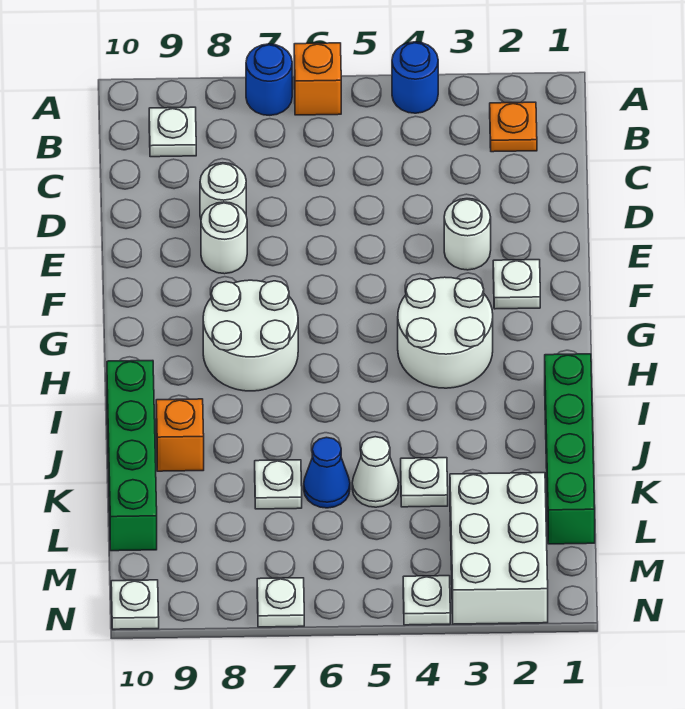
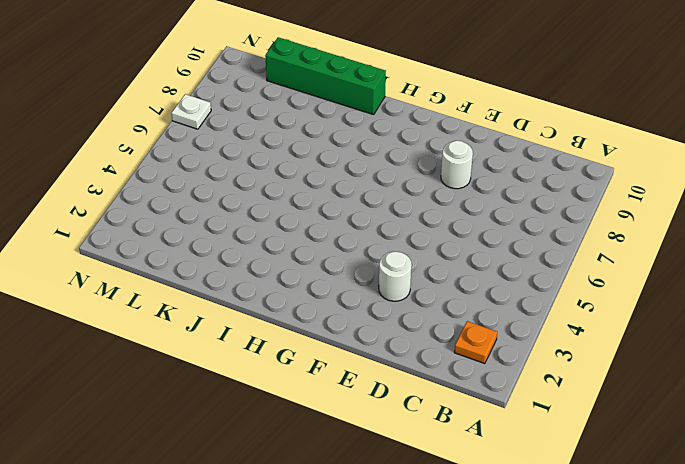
none -> blue 1x1 round brick [392,42,438,113]
none -> orange 1x1 brick [294,43,341,115]
none -> blue 1x1 round brick [246,44,292,115]

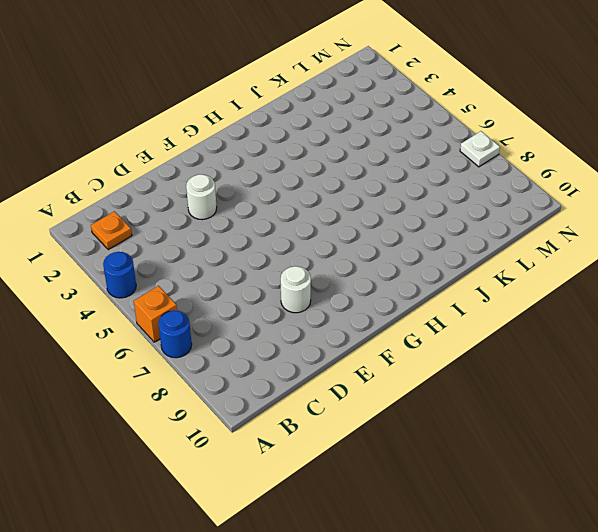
none -> white 1x1 plate [149,107,196,157]
none -> white 1x1 round brick [200,163,246,218]
none -> white 1x1 plate [493,260,540,309]

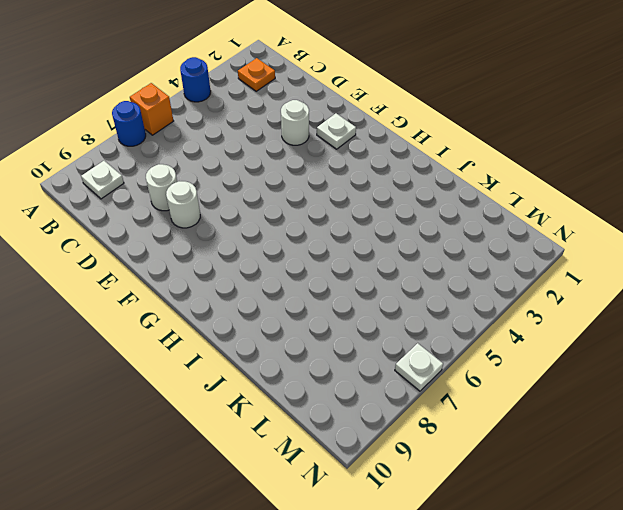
none -> white 2x2 round brick [398,277,493,388]
none -> white 2x2 round brick [203,280,298,391]
none -> green 1x4 brick [545,354,595,544]

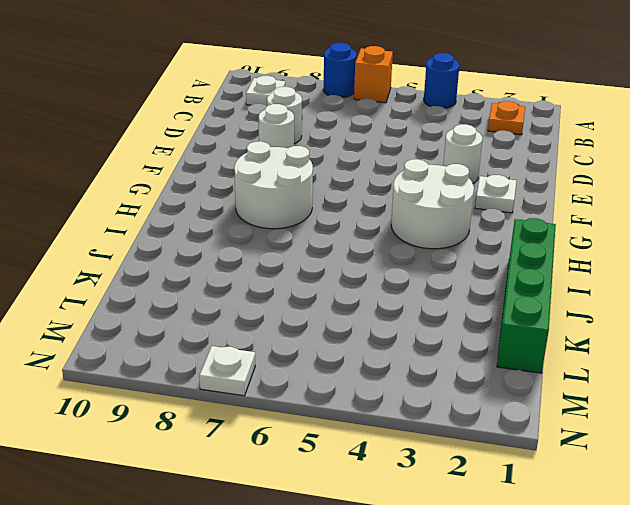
none -> green 1x4 brick [107,361,157,551]
none -> orange 1x1 brick [156,399,204,471]
none -> white 1x1 plate [401,458,448,507]

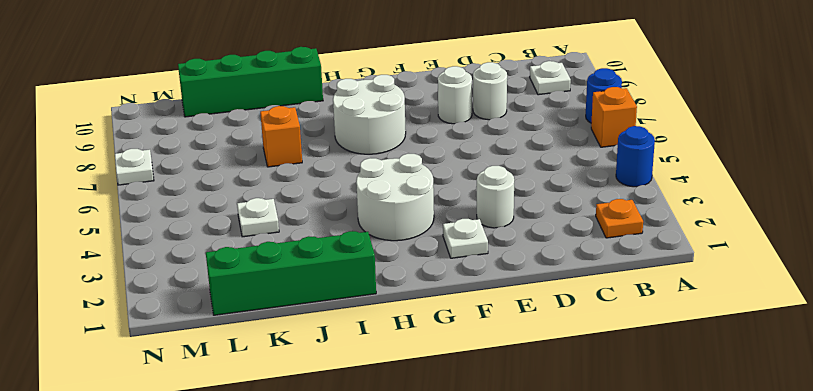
orange 1x1 brick [260,106,302,167] -> orange 1x1 brick moved to [156,399,204,471]
none -> white 1x1 cone [352,437,399,507]
none -> blue 1x1 cone [304,437,350,508]
none -> white 1x1 plate [255,460,302,509]

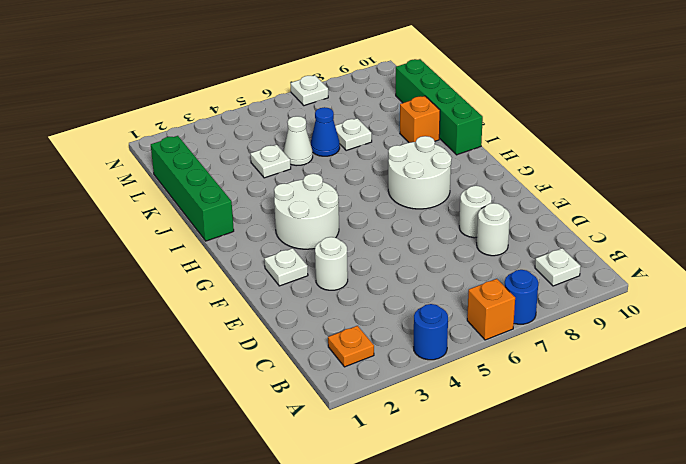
none -> white 2x3 brick [450,473,548,624]
none -> white 1x1 plate [403,576,450,625]
none -> white 1x1 plate [111,580,159,629]

